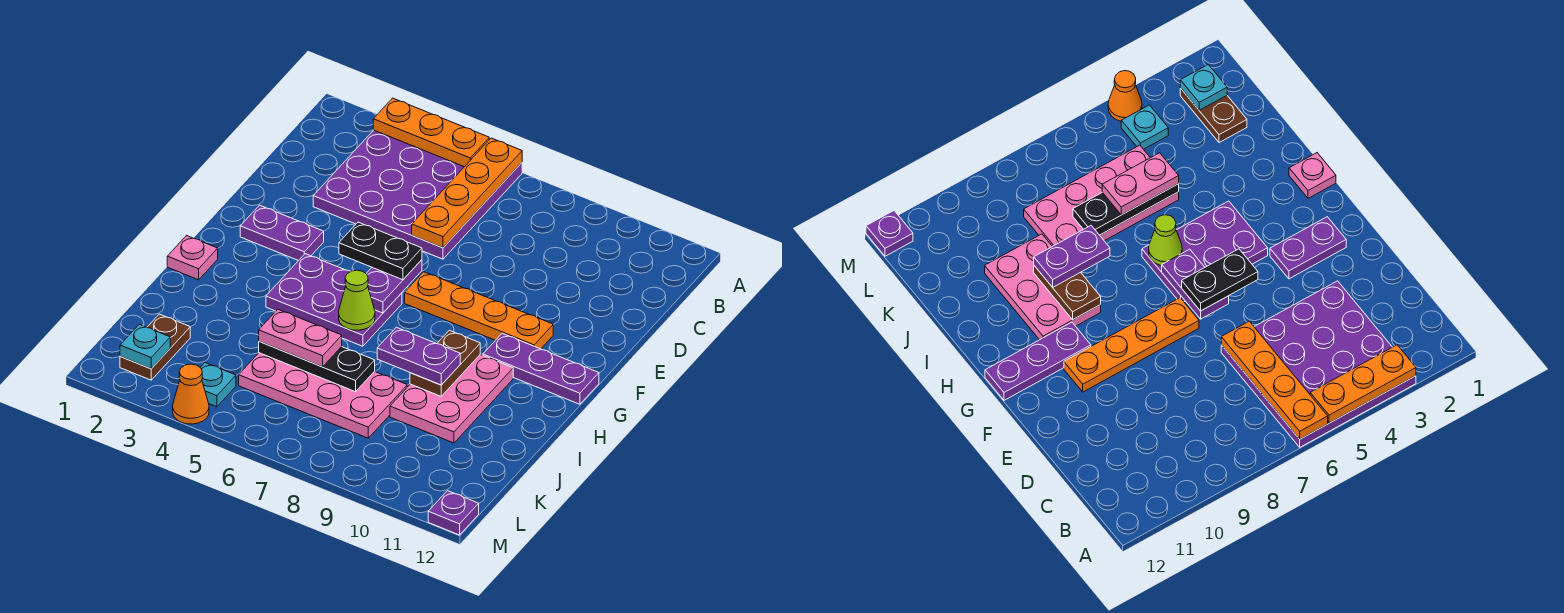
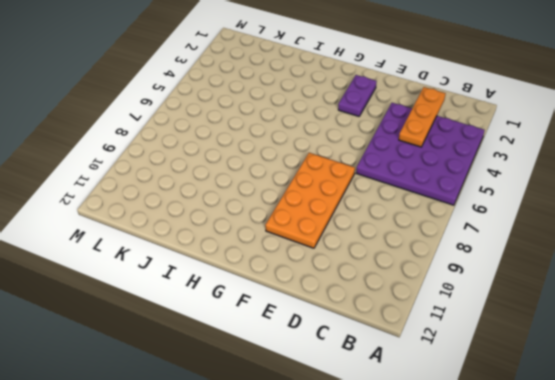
orange 1x3 plate [399,87,446,147] -> orange 1x3 plate moved to [373,98,489,167]
orange 2x4 plate [265,153,355,248] -> orange 1x4 plate [405,272,553,349]
none -> purple 2x3 plate [266,254,402,346]
none -> purple 1x3 plate [483,334,599,404]
none -> pink 1x1 plate [167,236,218,280]

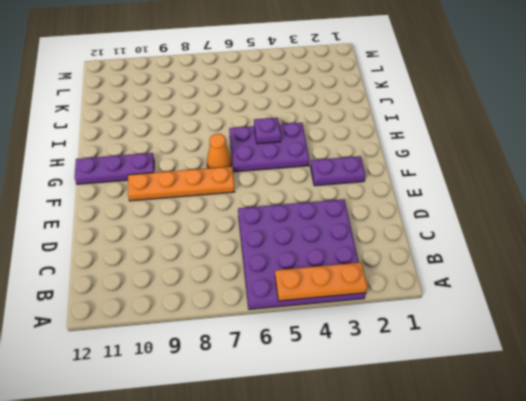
orange 1x1 cone [207,134,231,168] -> orange 1x1 cone moved to [173,364,209,424]
purple 1x1 plate [254,118,281,144] -> purple 1x1 plate moved to [428,491,479,535]
none -> pink 1x1 plate [167,236,218,280]
none -> pink 2x3 plate [390,355,513,443]
none -> pink 2x4 plate [239,353,407,438]

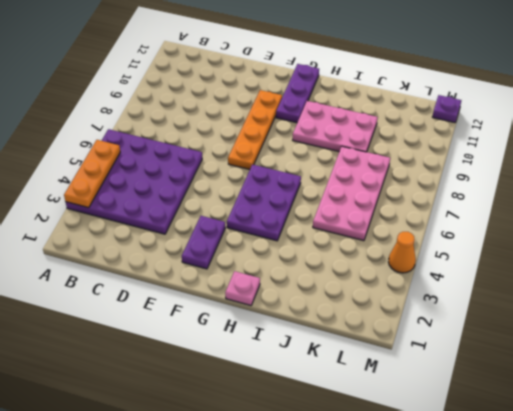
none -> brown 1x2 plate [120,314,190,380]
none -> cyan 1x1 plate [200,363,236,407]
none -> orange 1x4 plate [412,138,522,248]

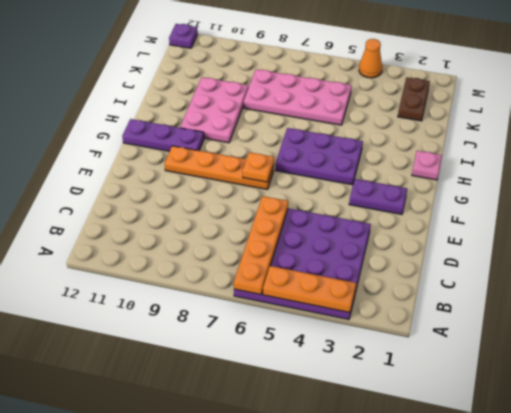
orange 1x1 plate [243,152,274,182] -> none
none -> cyan 1x1 plate [200,363,236,407]
none -> purple 1x2 plate [366,260,422,313]
none -> lime 1x1 cone [339,270,375,330]

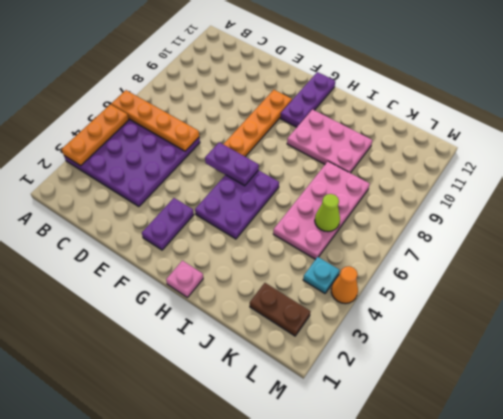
lime 1x1 cone [315,194,340,232] -> lime 1x1 cone moved to [339,270,375,330]
none -> purple 1x1 plate [428,491,479,535]
none -> brown 1x2 plate [410,330,480,396]
none -> black 1x3 plate [259,342,375,392]

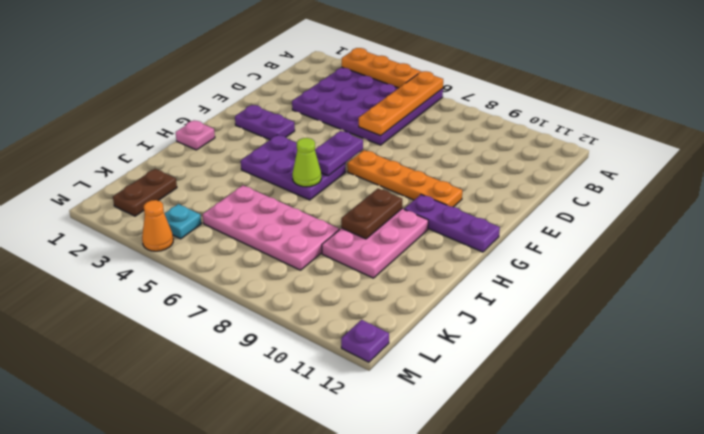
none -> black 1x3 plate [259,342,375,392]
none -> cyan 1x1 plate [120,324,170,369]
none -> black 1x2 plate [339,222,422,280]

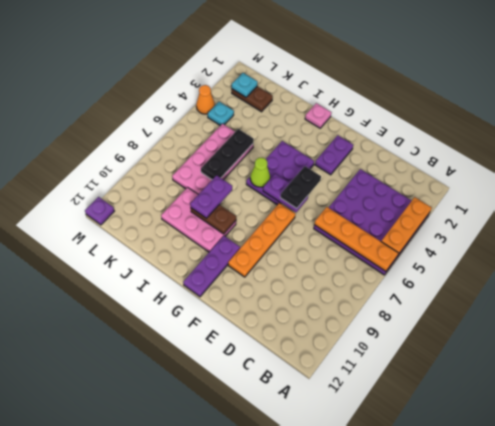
none -> pink 1x2 plate [259,309,342,367]

